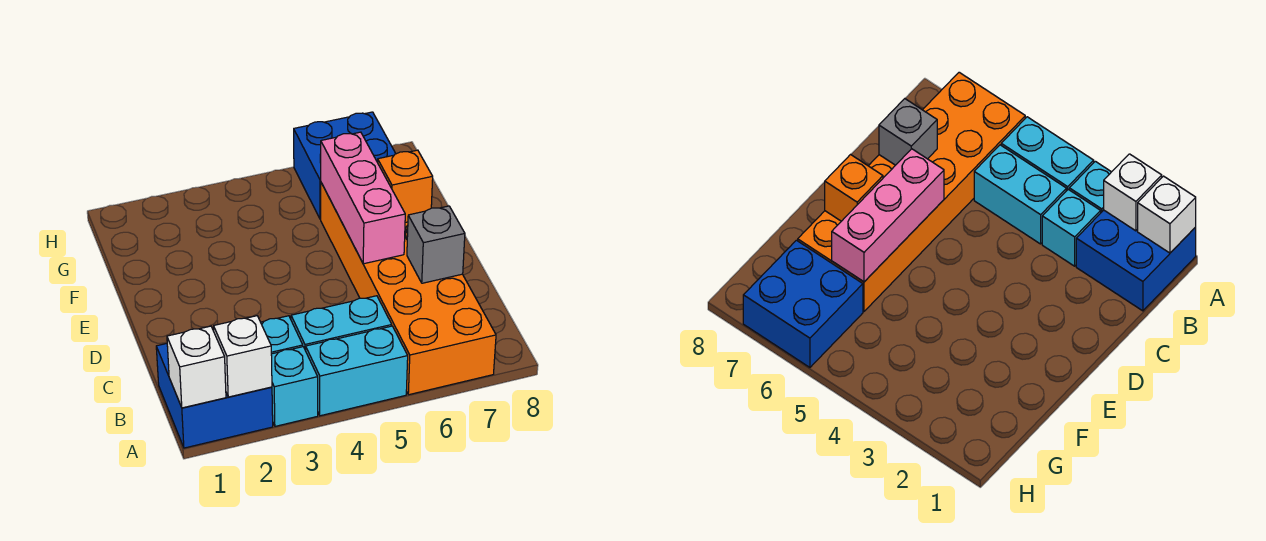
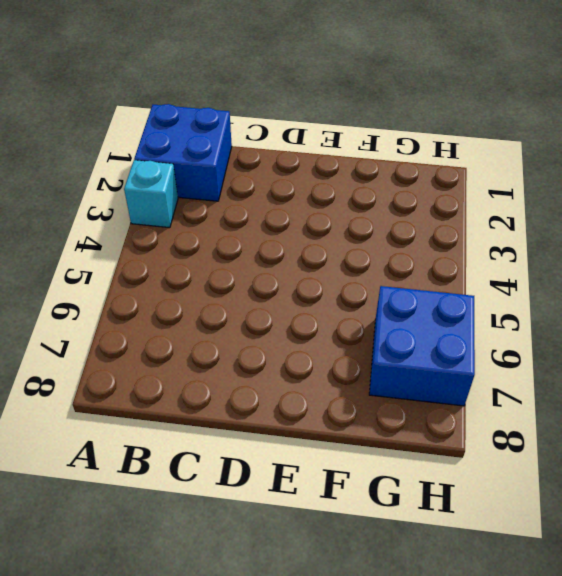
none -> cyan 1x2 brick [306,326,408,416]
none -> orange 2x6 brick [321,183,496,395]
none -> cyan 1x1 brick [261,316,303,354]

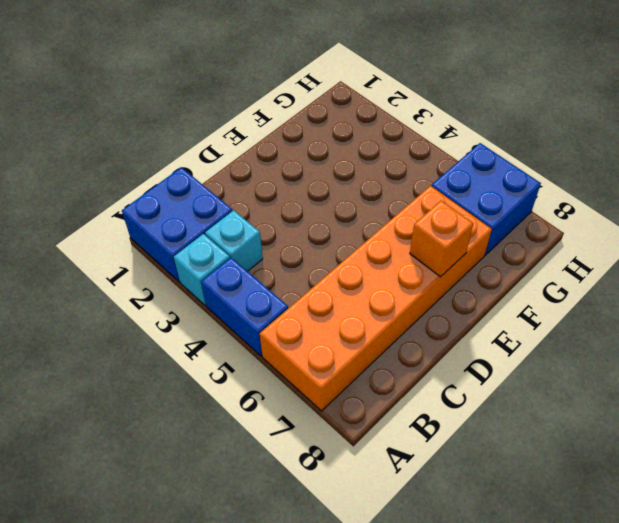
blue 1x2 brick [201,258,288,356] -> cyan 1x2 brick [306,326,408,416]
none -> cyan 1x2 brick [291,296,392,351]
none -> white 1x1 brick [167,326,226,408]
none -> white 1x1 brick [214,316,272,397]

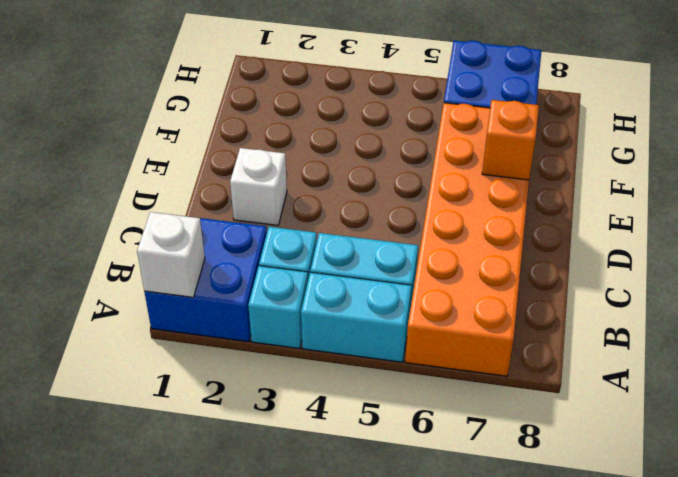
white 1x1 brick [230,148,287,225] -> white 1x1 brick moved to [214,316,272,397]
none -> grey 1x1 brick [407,206,465,283]
none -> pink 1x3 brick [320,132,405,264]

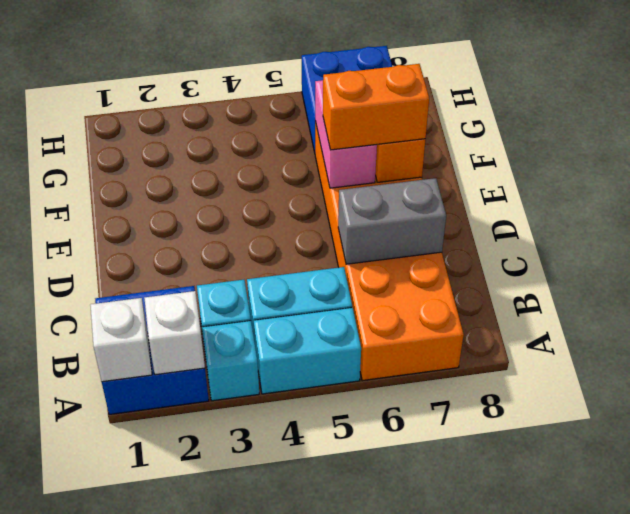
grey 1x2 brick [338,178,446,264] -> grey 1x1 brick [407,206,465,283]
pink 1x2 brick [315,80,377,188] -> pink 1x3 brick [320,132,405,264]
orange 1x2 brick [323,64,429,150] -> none

